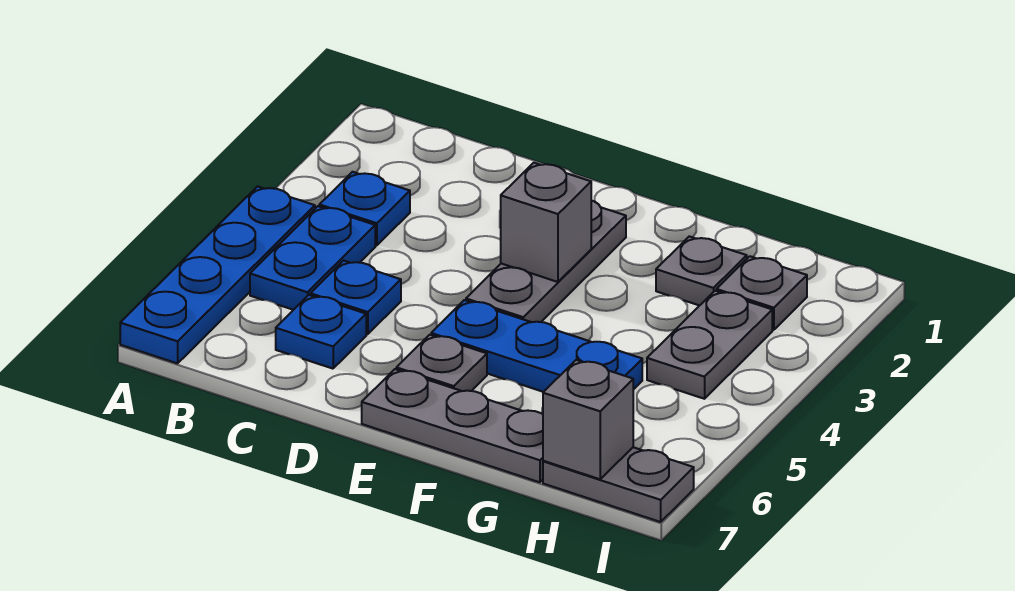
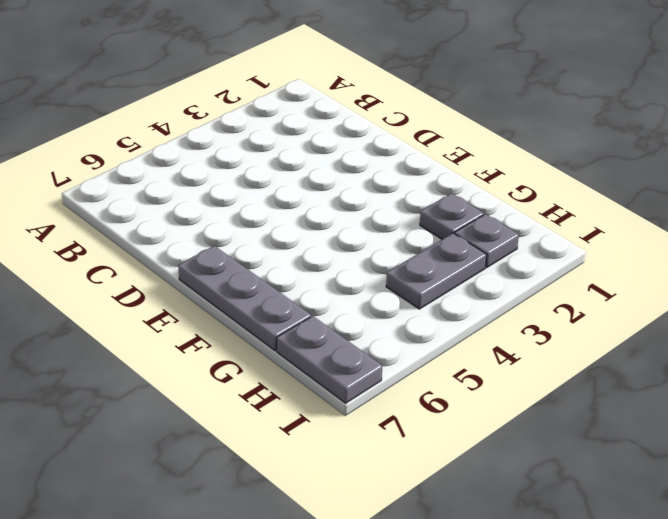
none -> blue 1x4 plate [120,186,315,363]
none -> blue 1x1 plate [319,172,410,245]
none -> blue 1x2 plate [250,206,375,310]

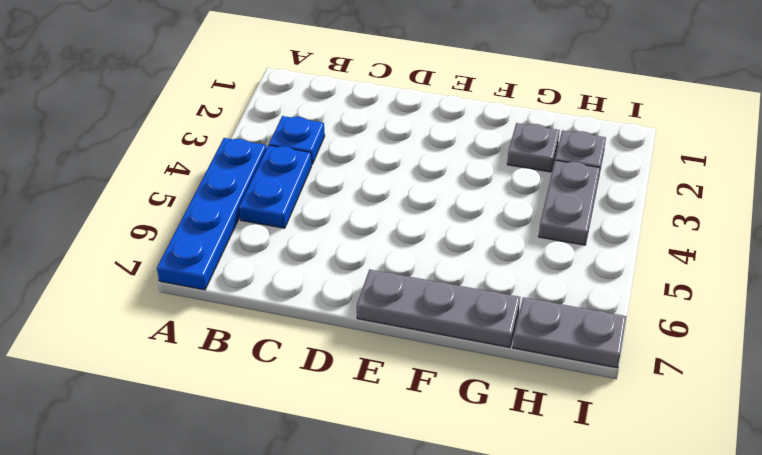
none -> blue 1x1 plate [310,261,401,334]
none -> blue 1x1 plate [276,295,366,369]
none -> grey 1x3 plate [466,200,626,322]

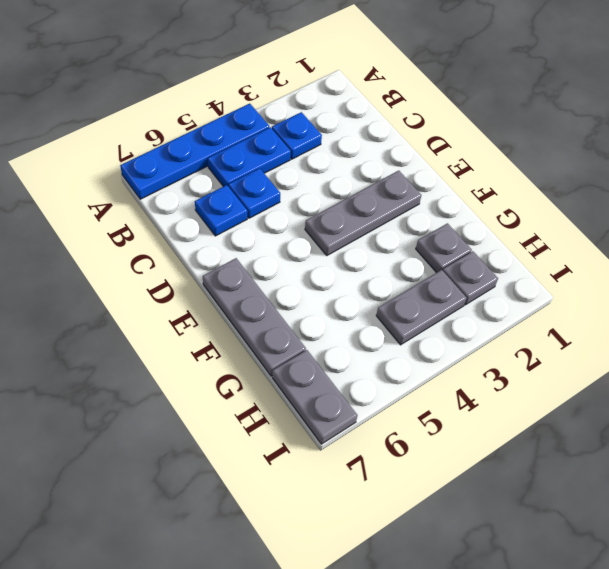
none -> blue 1x3 plate [431,300,642,392]
none -> grey 1x1 plate [396,335,487,391]
none -> grey 1x1 brick [501,163,591,282]

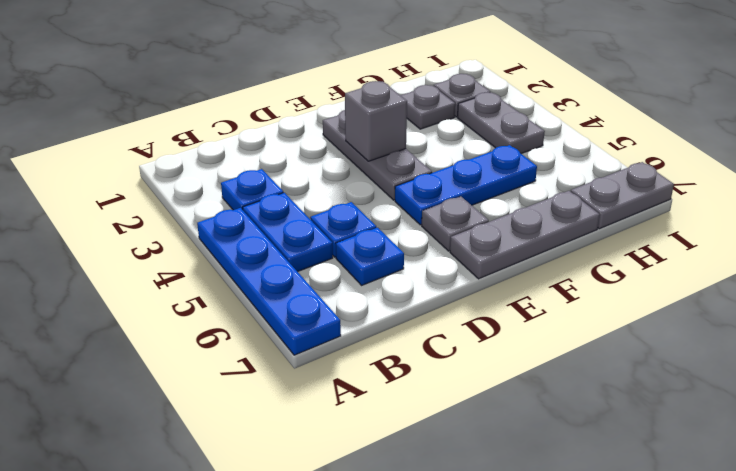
none -> grey 1x1 brick [543,360,633,479]

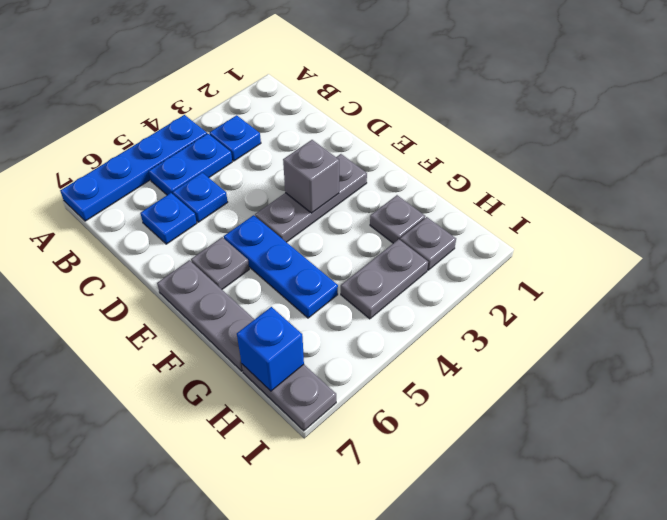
blue 1x1 brick [237,307,304,391] -> grey 1x1 brick [543,360,633,479]

